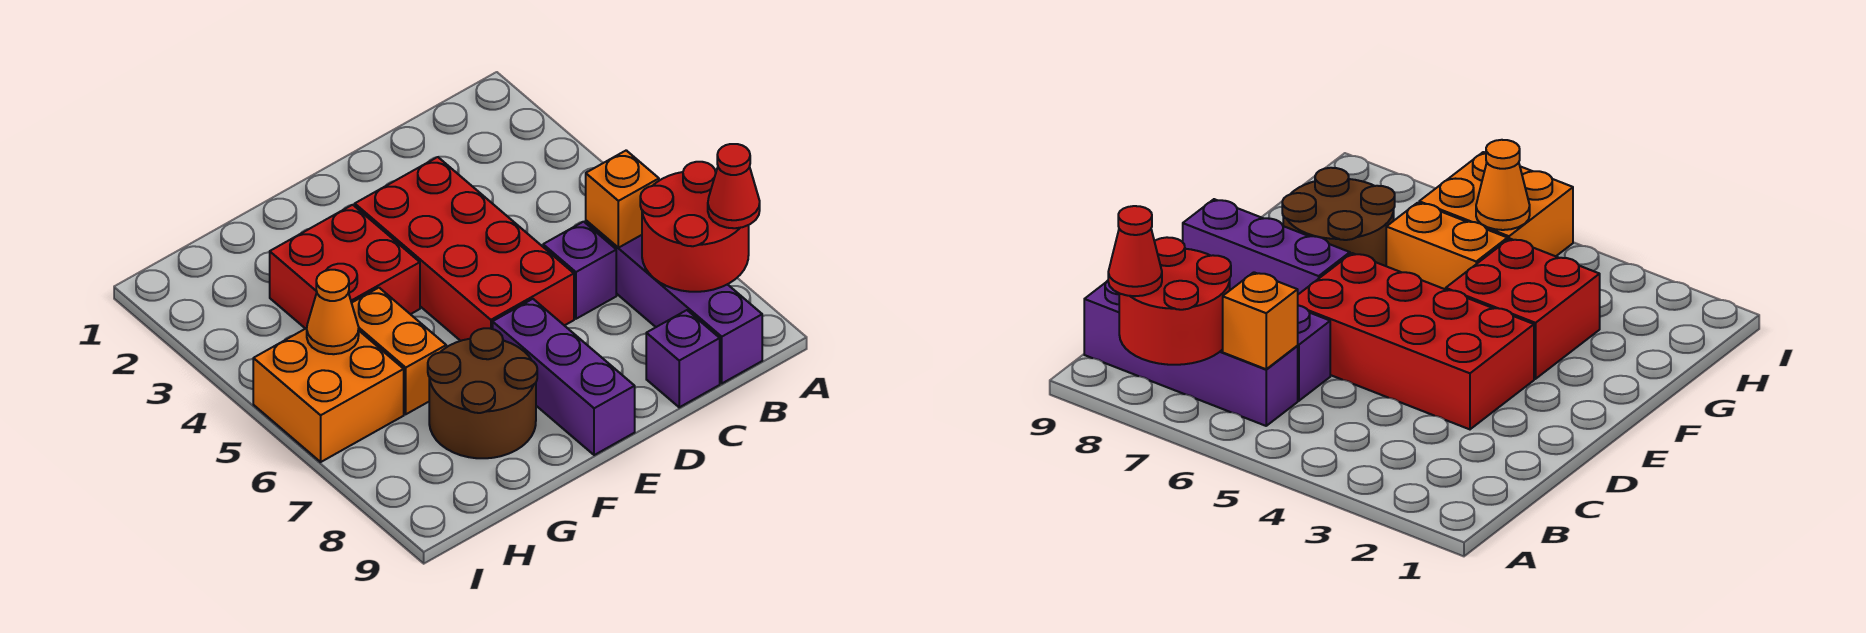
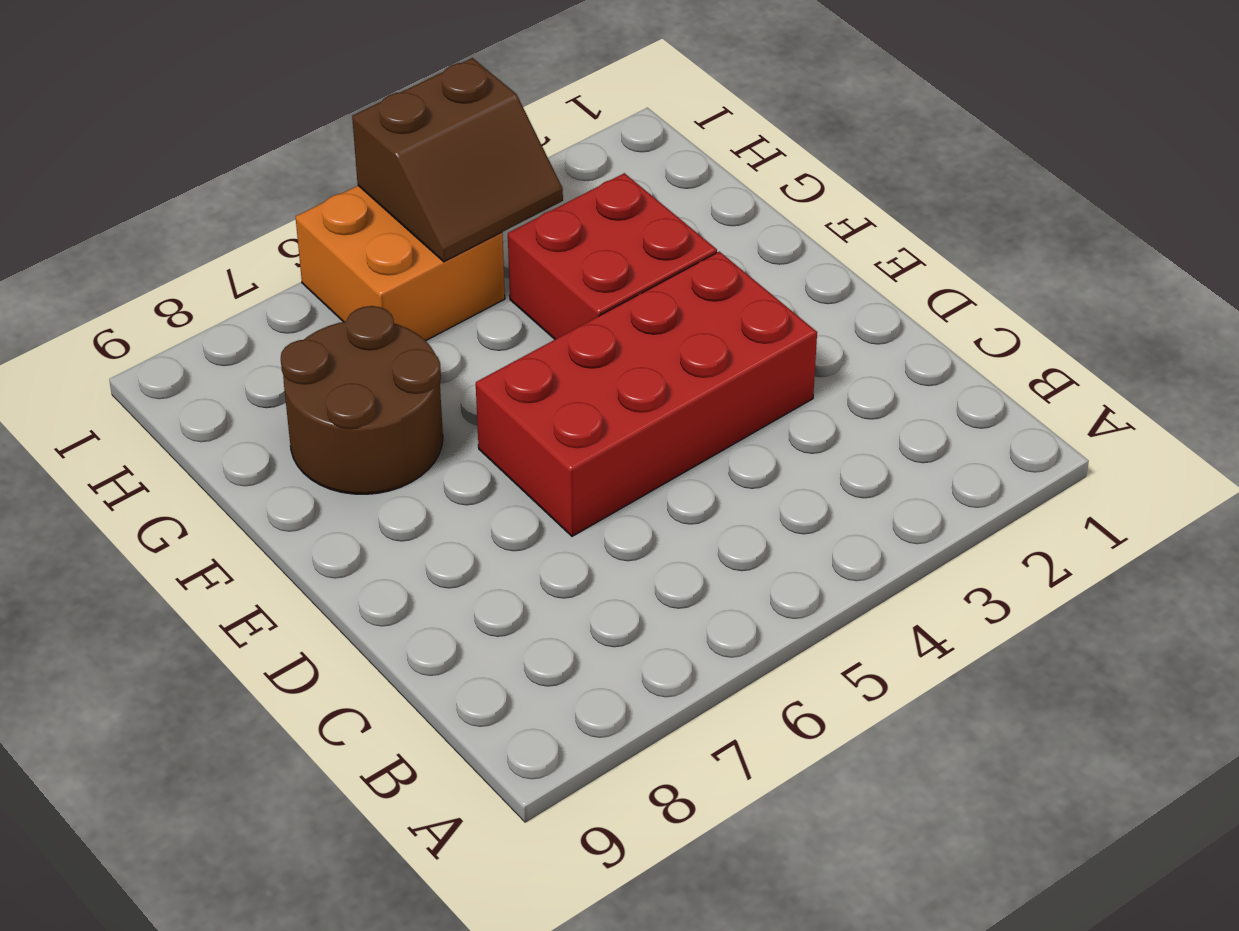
brown 2x2 slope [352,58,563,262] -> orange 1x1 cone [307,270,359,354]
none -> purple 1x4 brick [586,221,762,383]
none -> purple 1x1 brick [543,222,616,319]
none -> purple 1x1 brick [646,310,720,407]

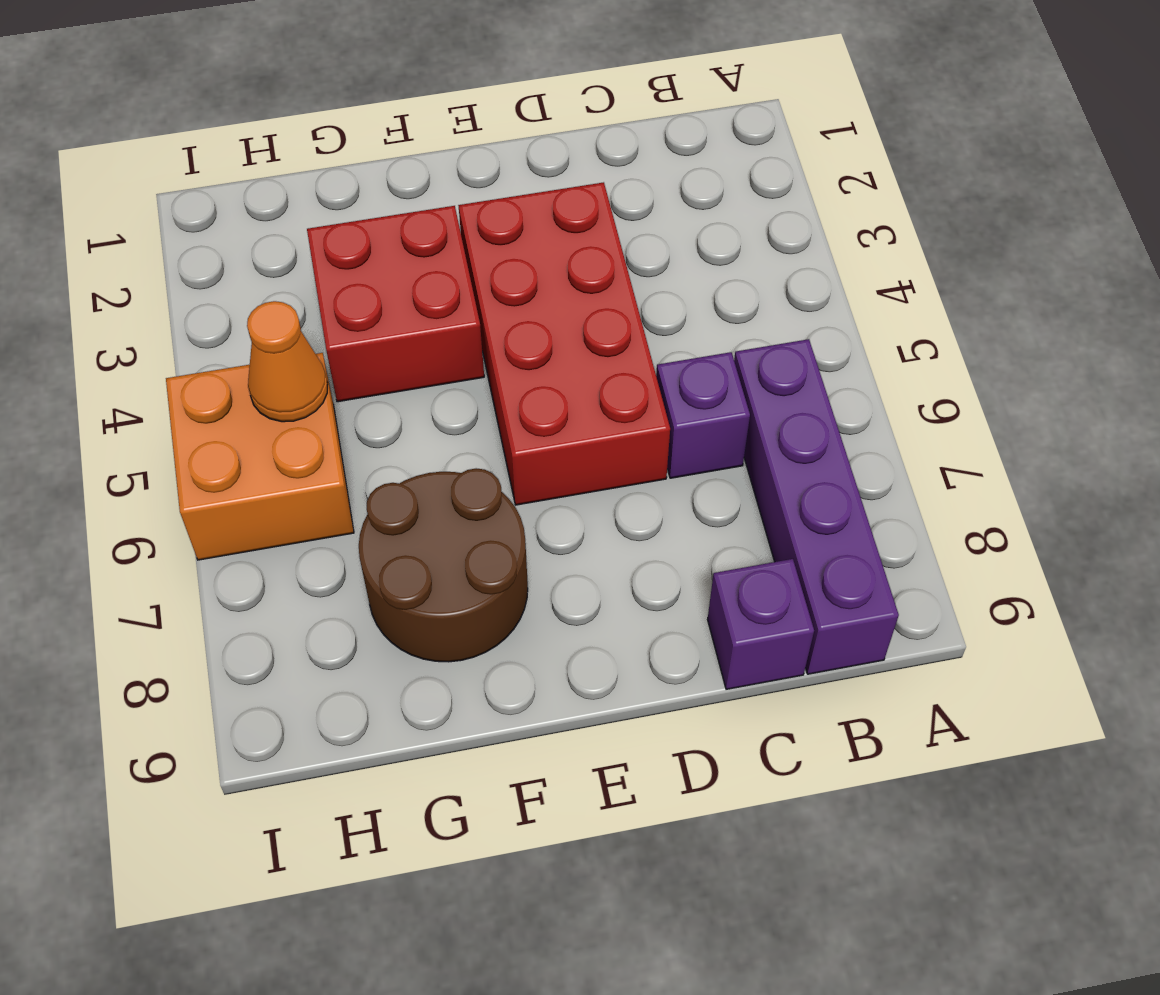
none -> purple 1x3 brick [493,299,635,455]
none -> orange 1x2 brick [352,288,446,414]
none -> red 2x2 round brick [640,162,749,292]

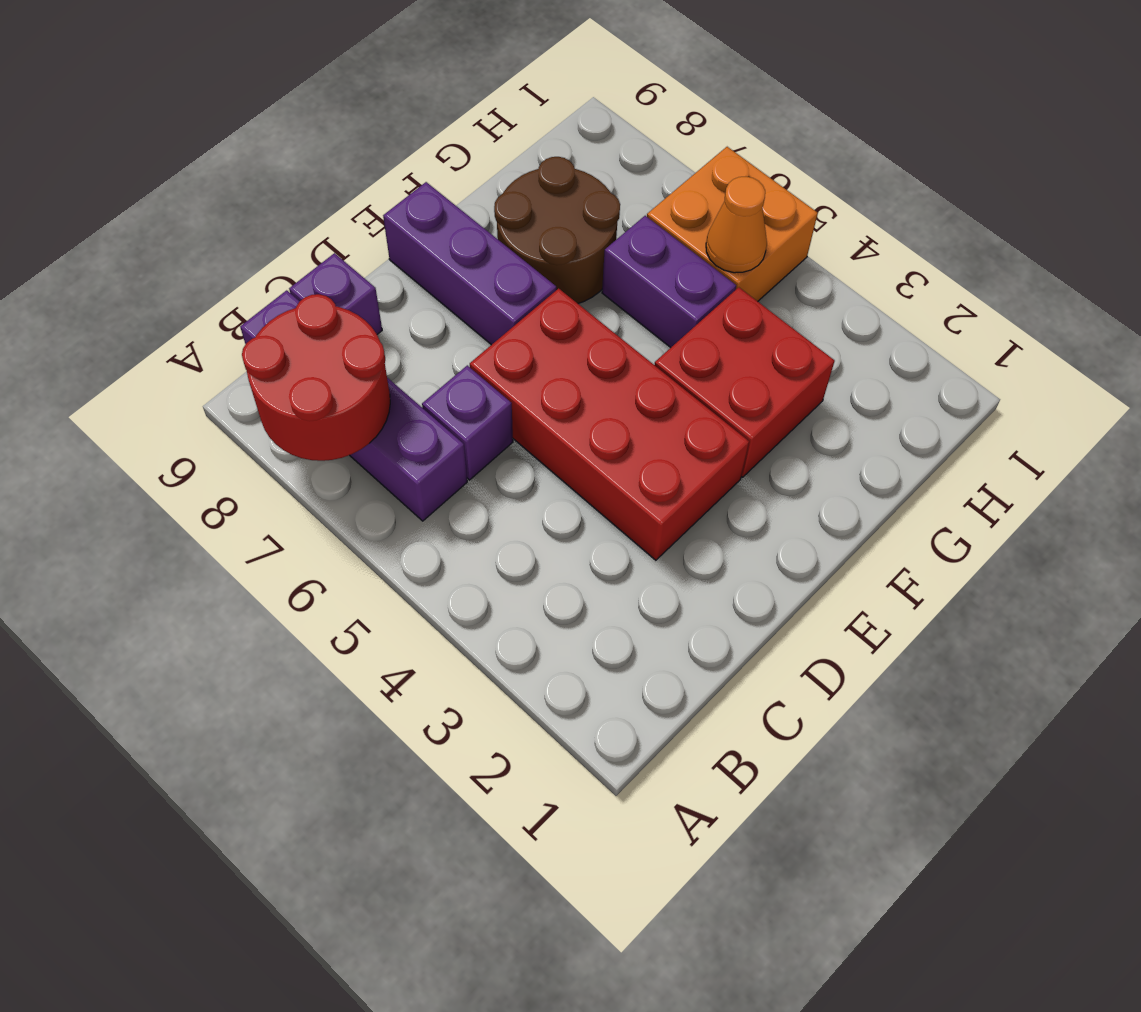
purple 1x2 brick [602,216,736,348] -> orange 1x2 brick [352,288,446,414]
none -> orange 1x1 brick [586,150,659,248]
none -> red 1x1 cone [708,144,760,228]

